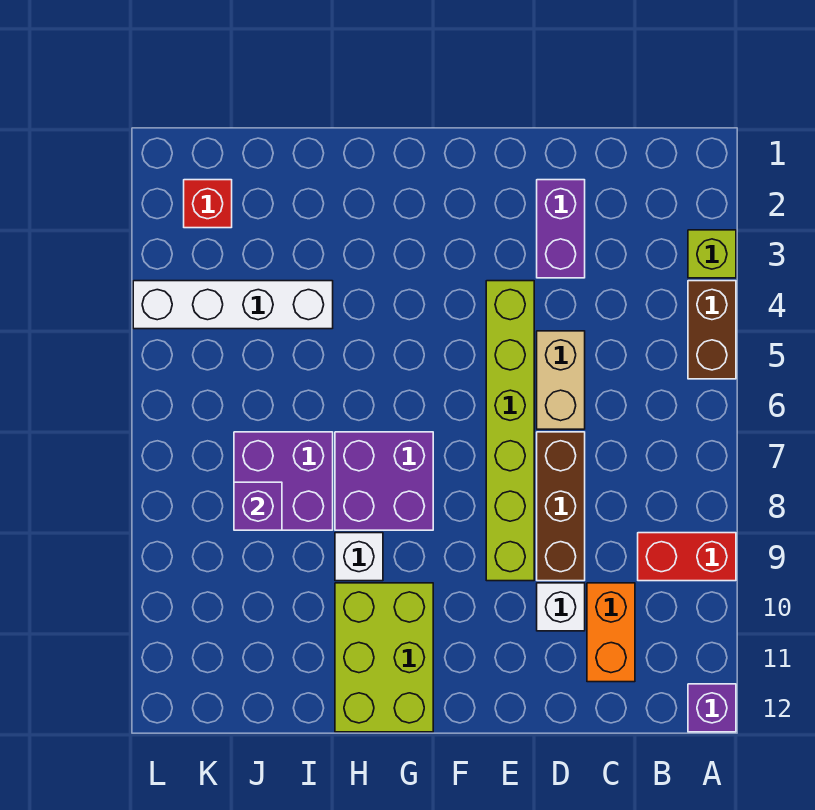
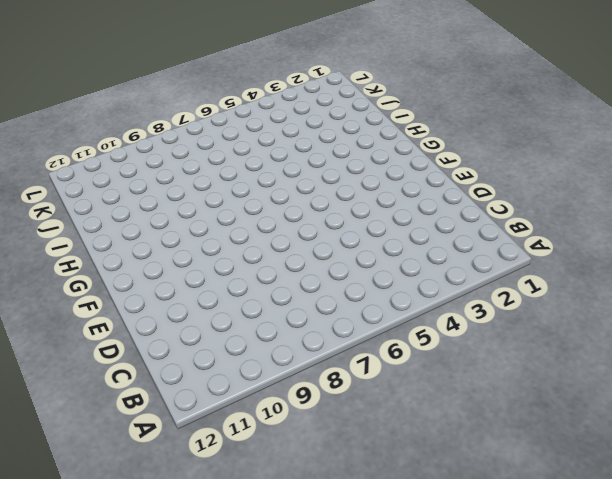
none -> lime 1x1 brick [688,230,736,278]
none -> brown 1x2 brick [688,281,736,379]
none -> red 1x2 brick [638,533,736,581]

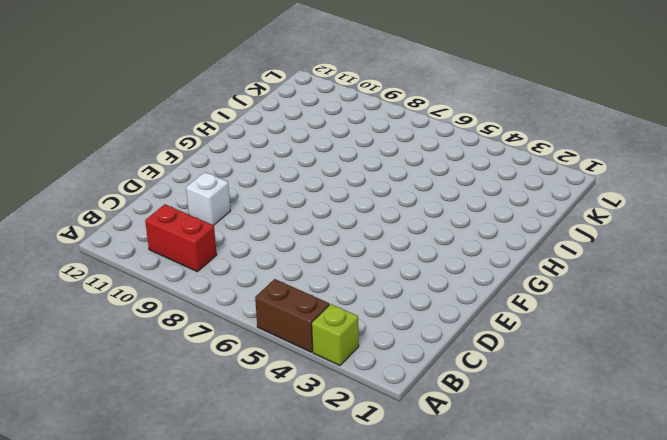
red 1x2 brick [145,204,217,272] -> red 1x2 brick turned to [638,533,736,581]
none -> purple 1x1 brick [688,684,736,732]
none -> orange 1x2 brick [587,583,635,682]
none -> purple 1x2 brick [537,180,585,278]

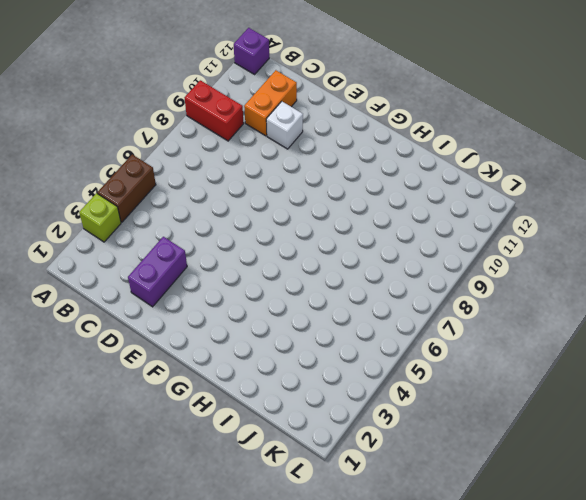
none -> tan 1x2 brick [537,331,585,429]
none -> brown 1x3 brick [537,432,585,581]
none -> lime 1x6 brick [486,281,534,581]

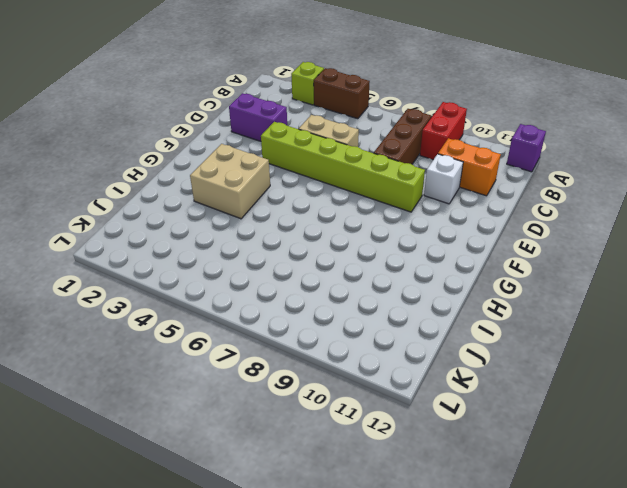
brown 1x3 brick [374,109,431,164] -> brown 1x3 brick turned to [537,432,585,581]
tan 2x2 brick [190,144,270,219] -> none
none -> purple 2x2 brick [335,432,433,530]
none -> lime 2x3 brick [335,583,433,732]
none -> white 1x1 brick [335,533,383,581]

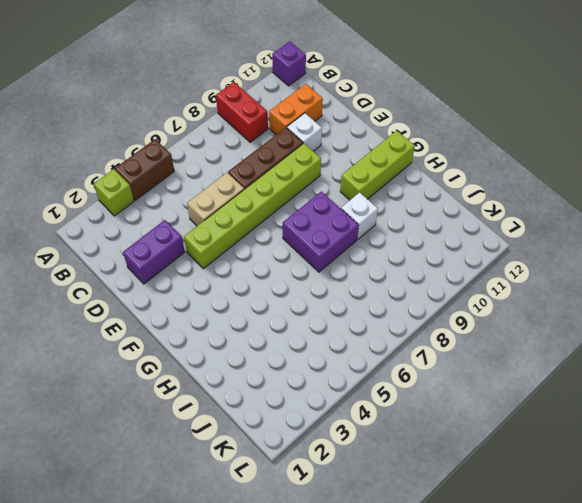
lime 1x3 brick [340,131,415,200] -> lime 2x3 brick [335,583,433,732]
none -> white 1x4 brick [133,281,333,329]
none -> purple 2x2 brick [234,432,333,530]
none -> red 1x1 brick [184,180,232,228]

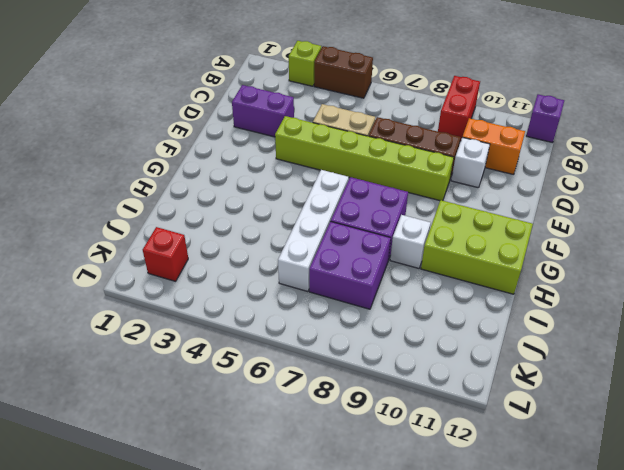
white 1x4 brick [278,170,349,292] -> white 1x4 brick moved to [133,281,333,329]
none -> purple 1x1 brick [234,482,282,530]

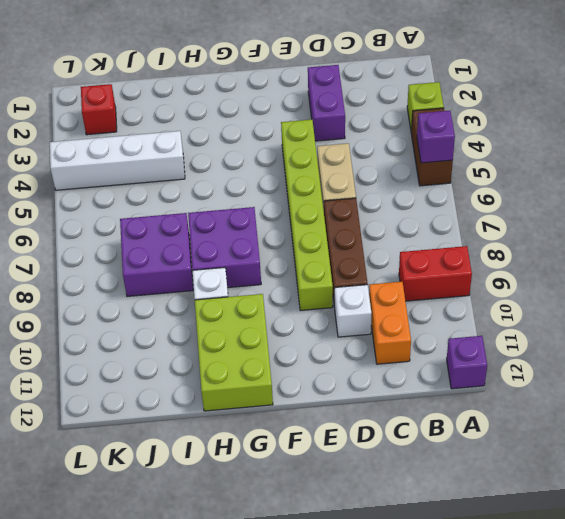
purple 1x1 brick [417,111,455,163] -> purple 1x1 brick moved to [234,482,282,530]

